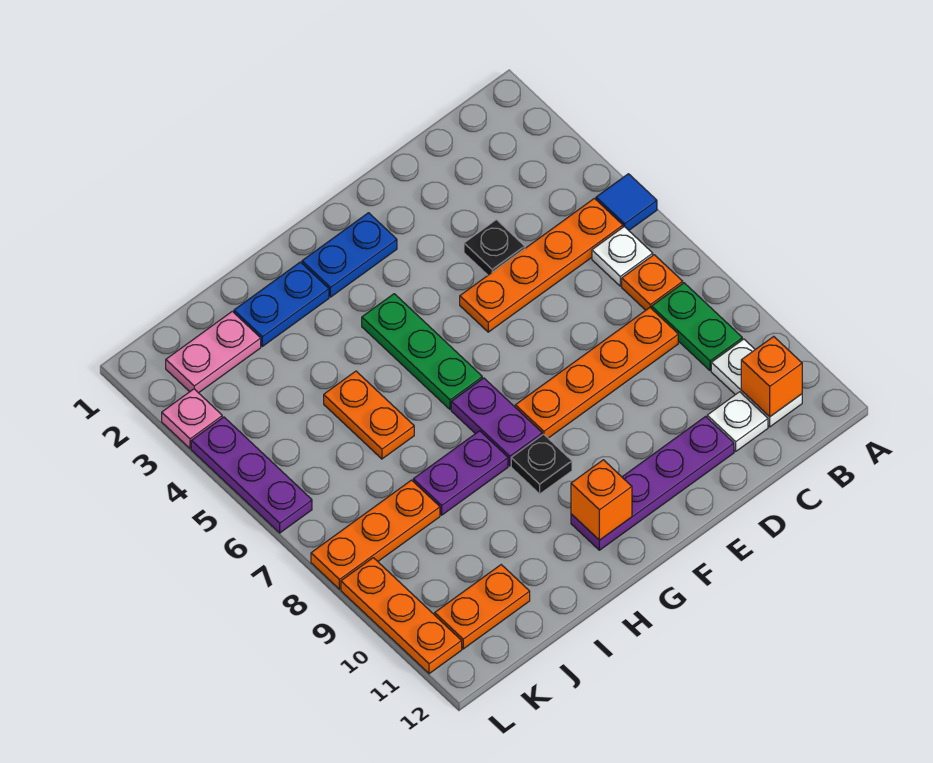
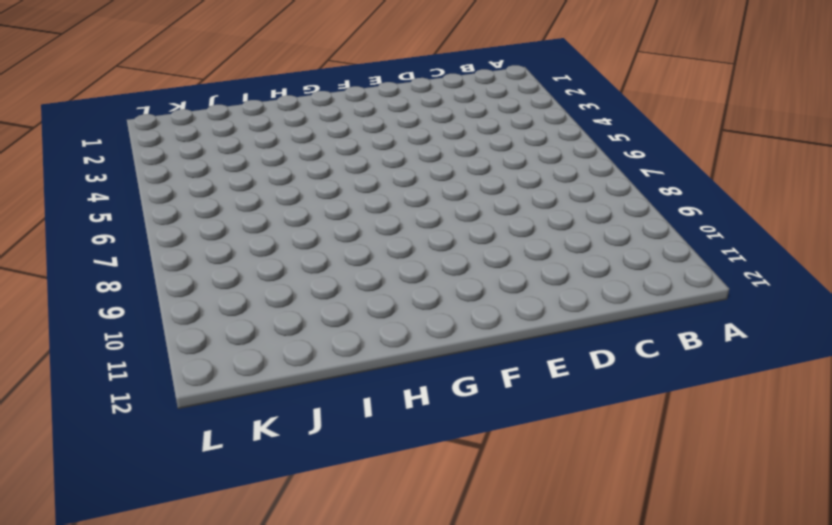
none -> blue 1x1 tile [596,174,657,230]
none -> orange 1x4 plate [460,198,623,332]
none -> white 1x1 plate [592,227,653,286]

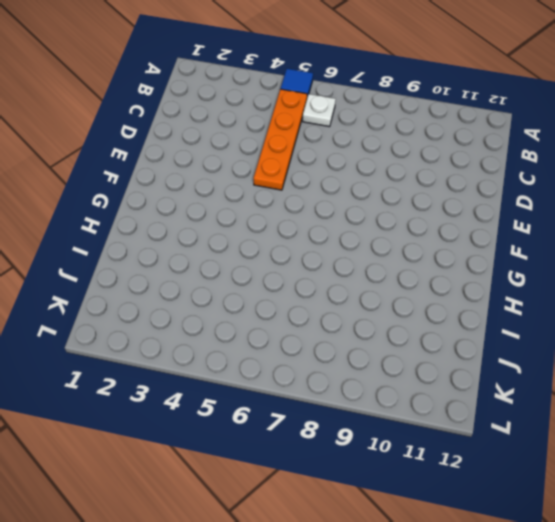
none -> orange 1x1 plate [622,255,683,310]
none -> green 1x2 plate [652,283,742,371]
none -> white 1x2 plate [711,339,802,427]

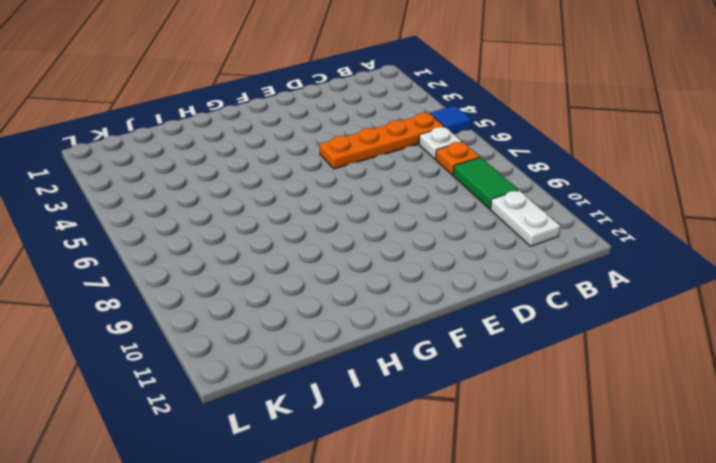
green 1x2 tile [453,157,518,209] -> green 1x2 plate [652,283,742,371]
none -> orange 1x4 plate [515,308,678,438]
none -> white 1x1 plate [707,392,768,451]
none -> black 1x1 plate [464,220,525,275]

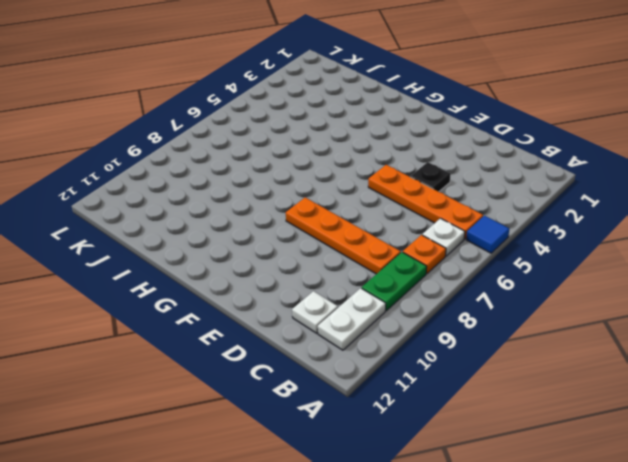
none -> purple 1x4 plate [571,417,734,550]
none -> blue 1x2 plate [302,213,397,297]
none -> green 1x3 plate [362,294,482,410]

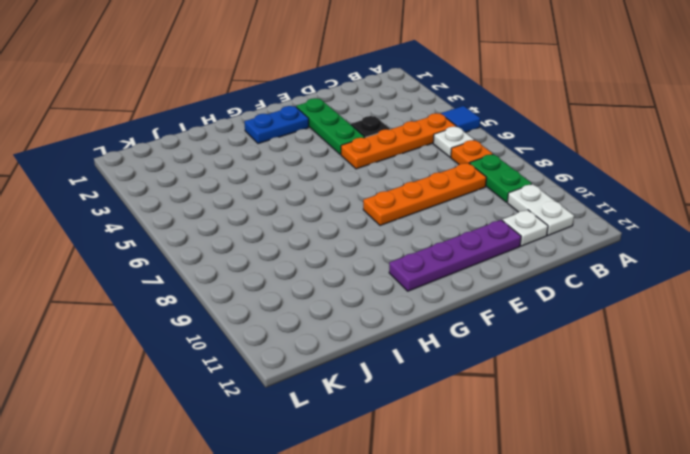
green 1x3 plate [296,98,365,155] -> green 1x3 plate moved to [362,294,482,410]
none -> purple 1x2 plate [451,378,542,466]
none -> black 1x1 plate [511,434,572,494]
none -> blue 1x2 plate [234,262,329,346]

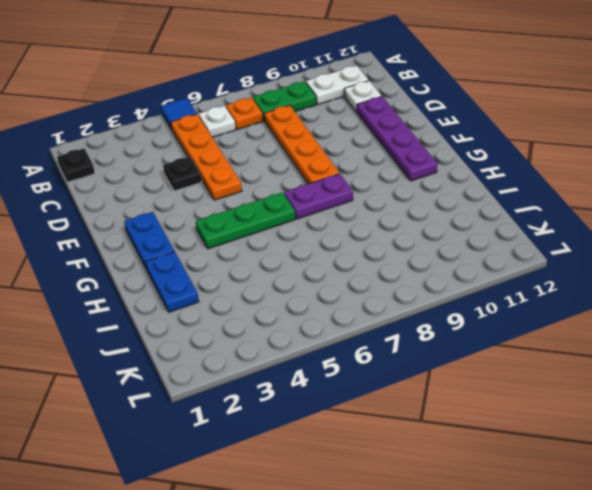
black 1x1 plate [57,148,95,182] -> black 1x1 plate moved to [511,434,572,494]
none -> purple 1x2 plate [413,431,508,515]
none -> orange 1x2 plate [324,371,414,459]
none -> pink 1x2 plate [166,311,261,393]

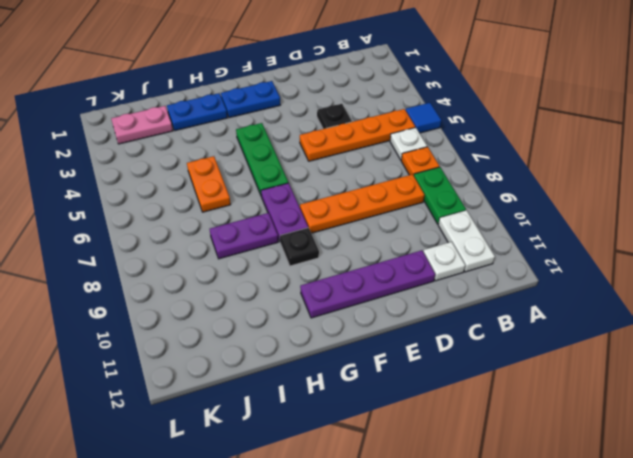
none -> orange 1x3 plate [311,480,440,589]
none -> orange 1x2 plate [435,565,530,649]
none -> pink 1x1 plate [162,389,222,449]

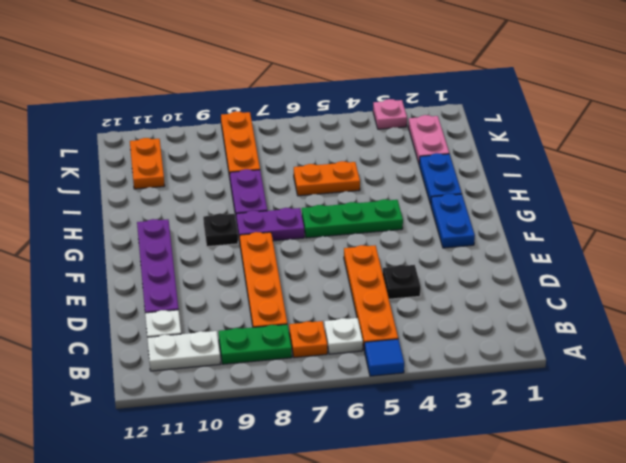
none -> purple 1x3 plate [191,417,312,533]
none -> orange 1x3 plate [341,558,462,674]
none -> orange 1x1 brick [741,336,802,417]

